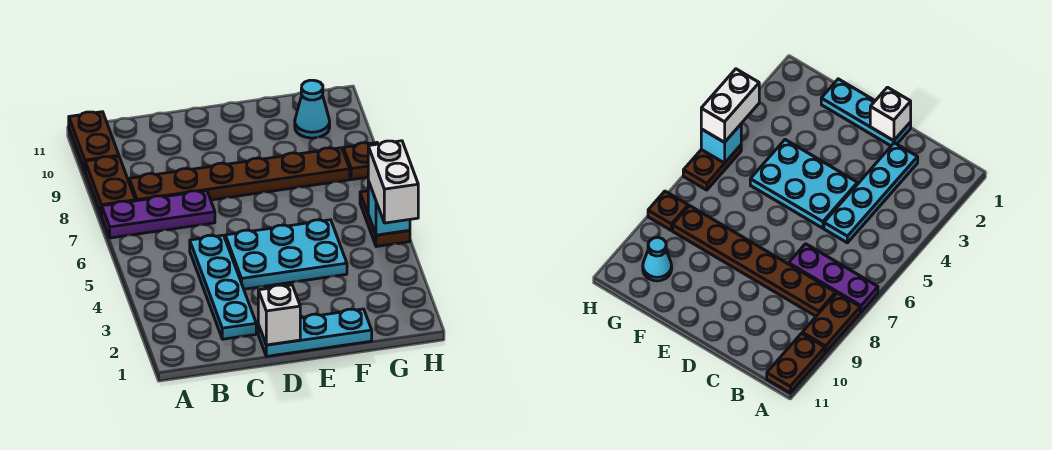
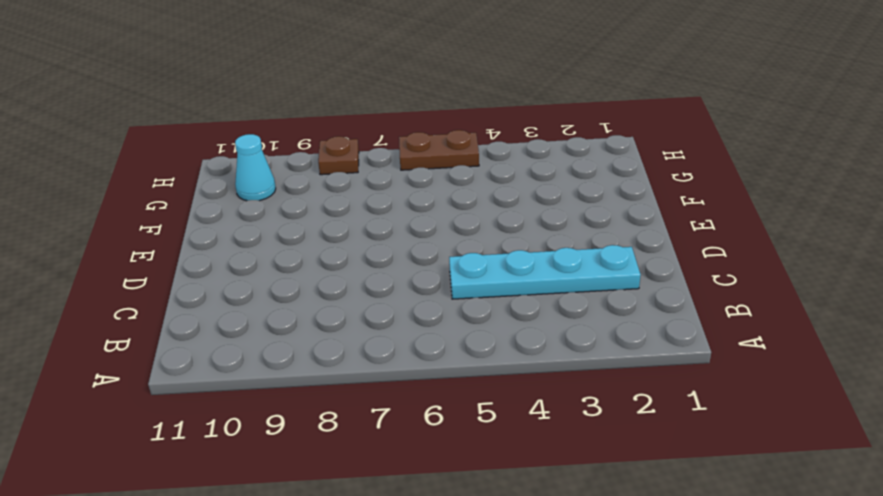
none -> purple 1x3 plate [101,191,215,238]
none -> brown 1x2 plate [85,156,135,215]
none -> brown 1x2 plate [69,112,119,170]

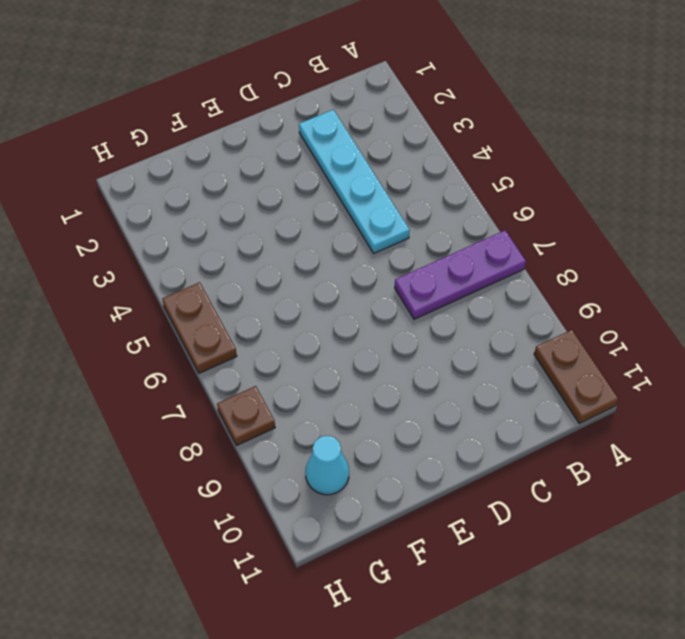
none -> brown 1x2 plate [85,156,135,215]
none -> brown 1x6 plate [129,148,350,201]
none -> cyan 1x3 plate [258,309,372,356]

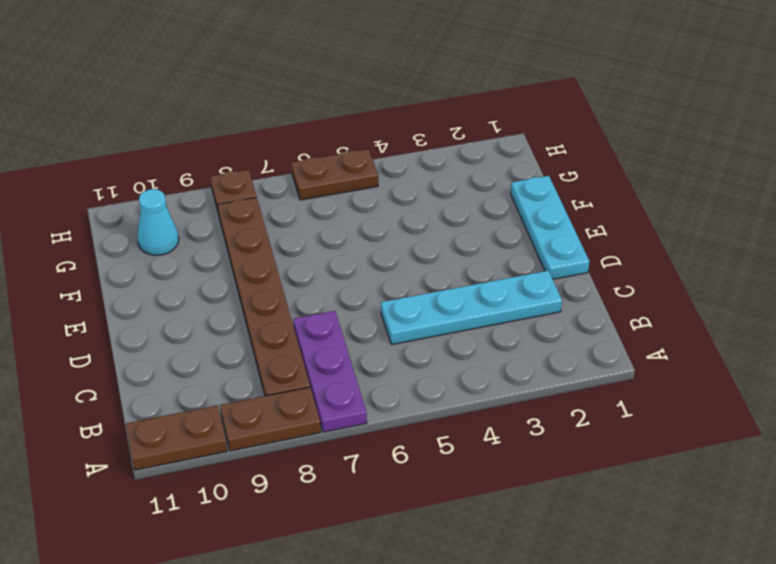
none -> cyan 2x3 plate [225,220,347,289]
none -> white 1x1 brick [258,285,300,345]
none -> cyan 1x1 brick [368,181,410,235]

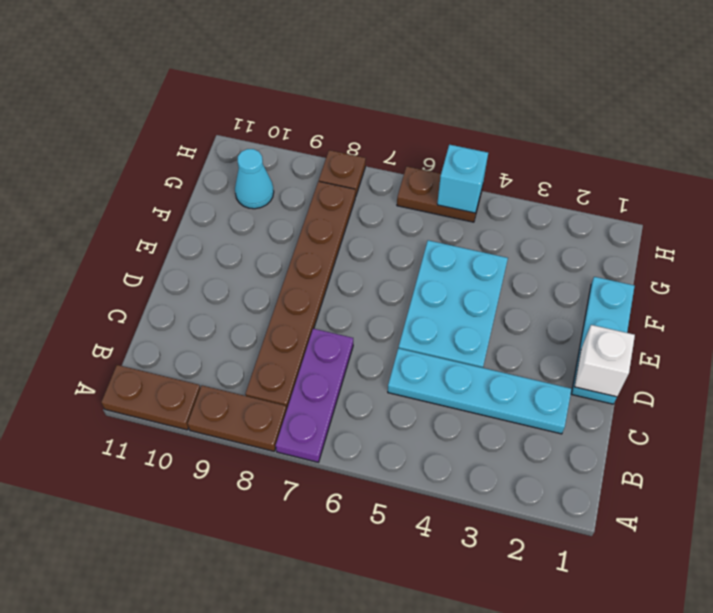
none -> white 1x2 brick [368,141,418,223]

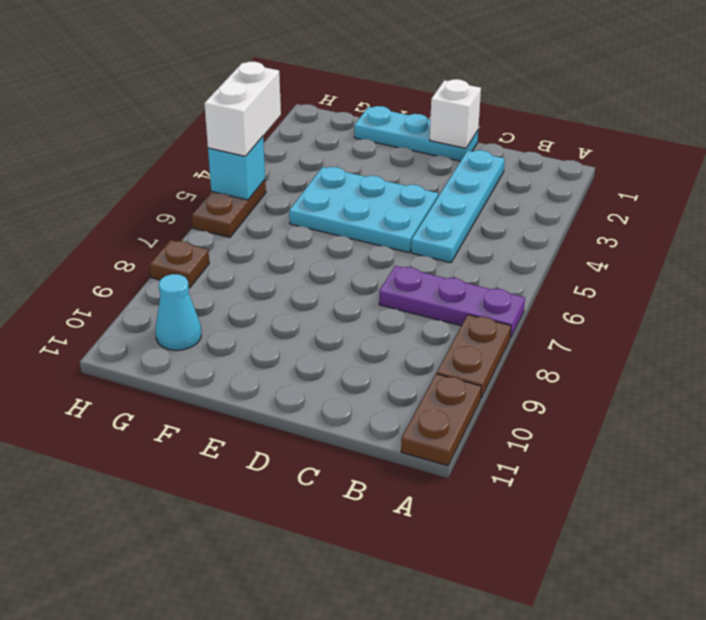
none -> brown 1x6 plate [129,148,350,201]

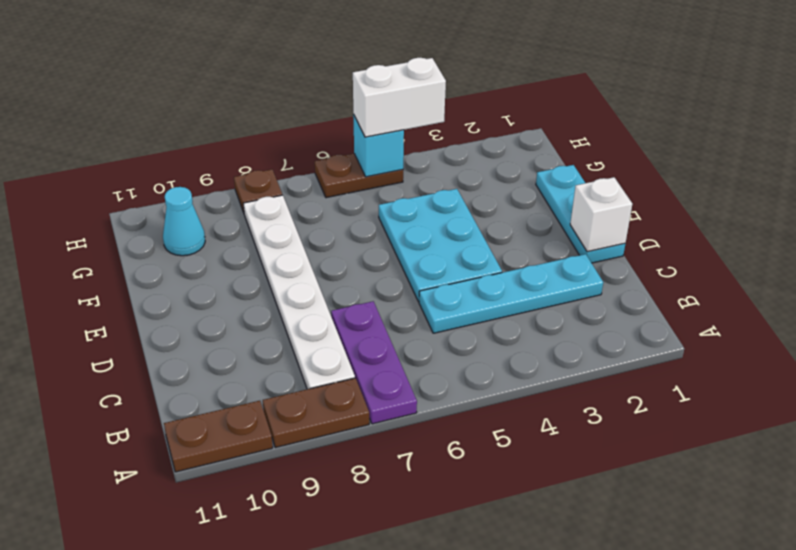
white 1x6 plate [243,195,355,389] -> brown 1x6 plate [129,148,350,201]

